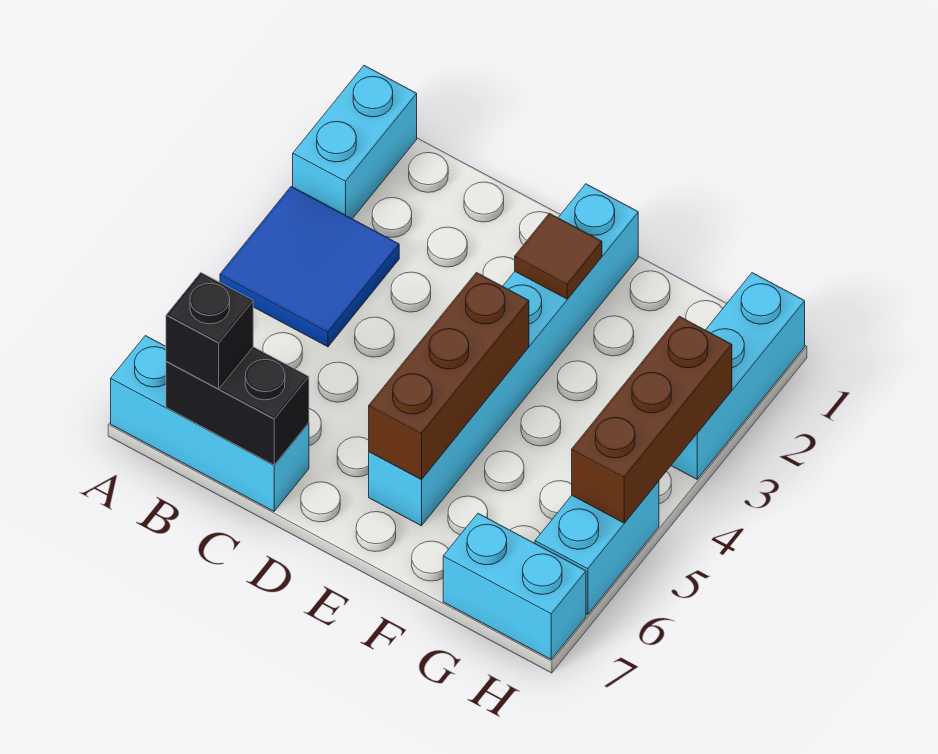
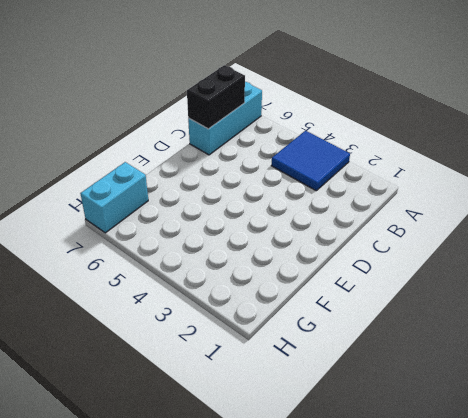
none -> cyan 1x2 brick [293,66,417,219]
none -> cyan 1x6 brick [369,184,638,526]
none -> cyan 1x3 brick [671,273,805,479]

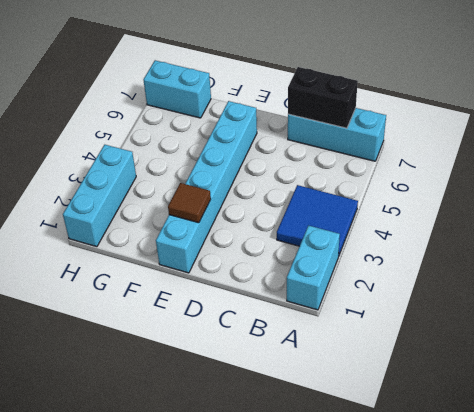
none -> cyan 1x2 brick [535,481,659,615]
none -> brown 1x3 brick [369,273,529,479]
none -> brown 1x3 brick [572,316,732,523]

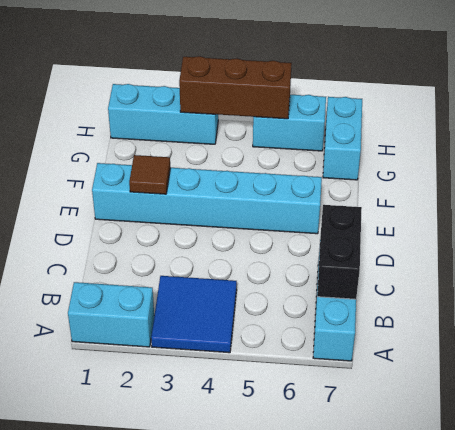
none -> brown 1x3 brick [369,273,529,479]
none -> black 1x1 brick [166,273,253,389]

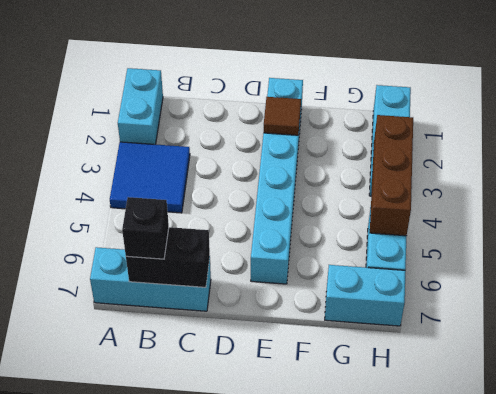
none -> brown 1x3 brick [369,273,529,479]

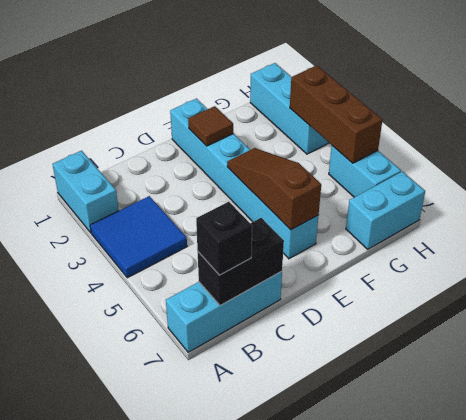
brown 1x3 slope [227,148,321,230] -> brown 1x3 brick [369,273,529,479]

